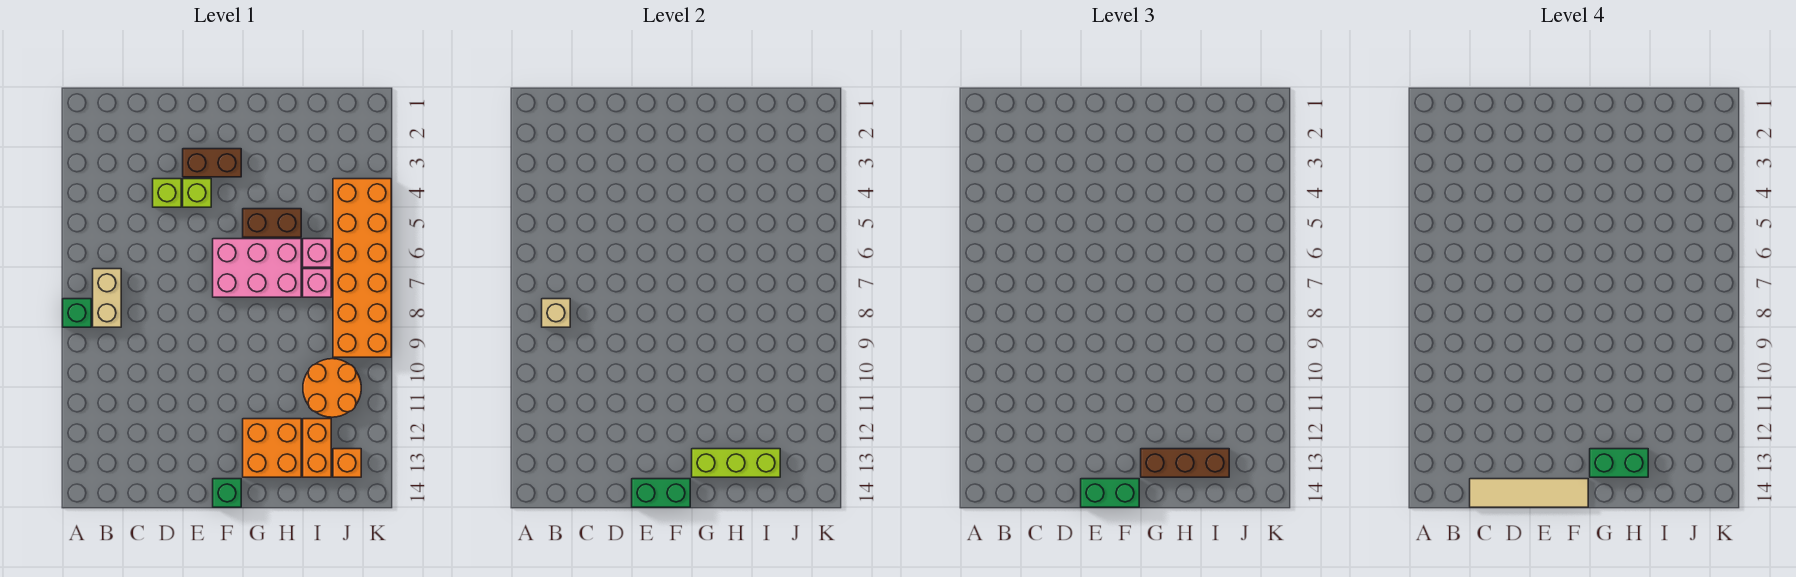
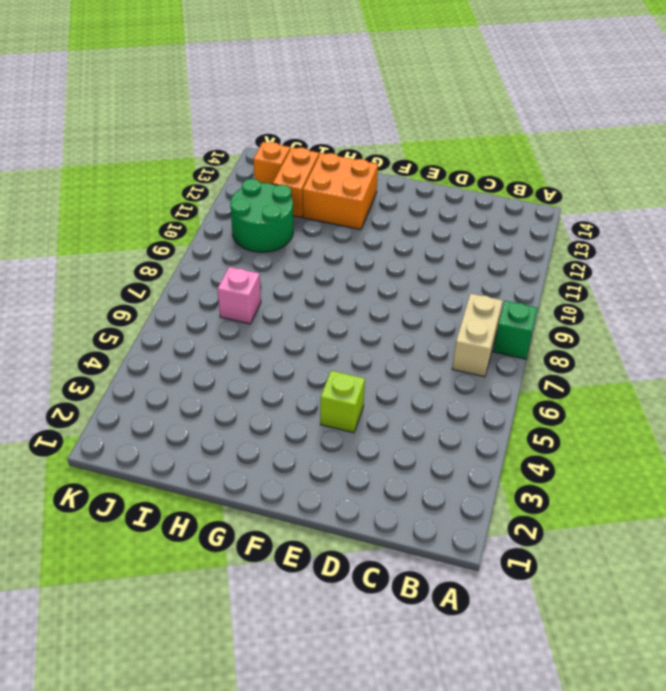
green 2x2 round brick [230,179,293,252] -> orange 2x2 round brick [303,359,361,417]
none -> lime 1x1 brick [153,179,181,207]
none -> brown 1x2 brick [183,149,241,177]
none -> pink 2x3 brick [213,239,301,297]

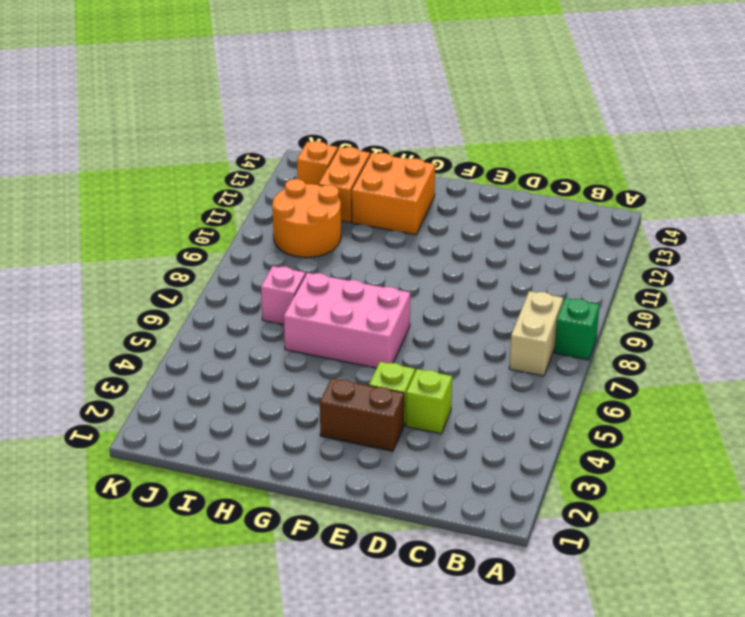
none -> green 1x1 brick [213,479,241,507]
none -> brown 1x2 brick [243,209,301,237]
none -> pink 1x1 brick [303,239,331,267]

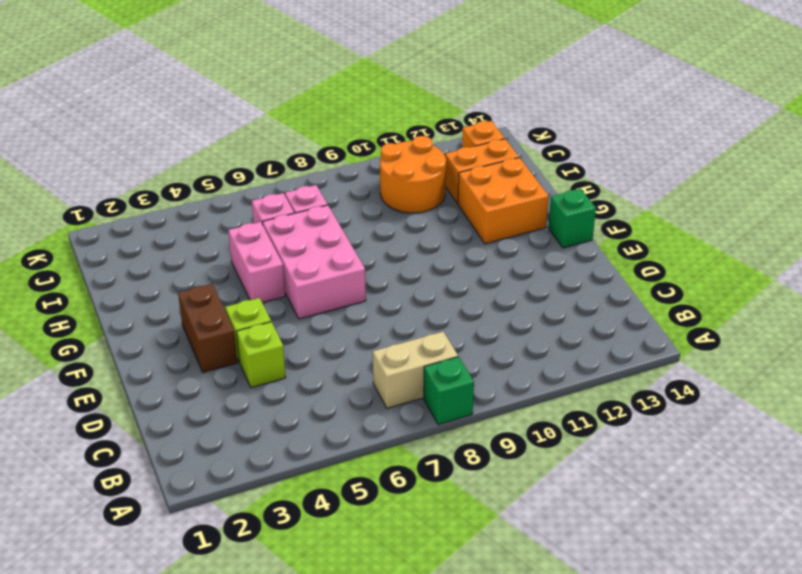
pink 1x2 brick [228,222,285,303] -> brown 1x2 brick [243,209,301,237]
none -> orange 2x6 brick [333,179,391,357]
none -> tan 1x1 brick [542,299,570,327]
none -> green 1x2 brick [632,479,690,507]

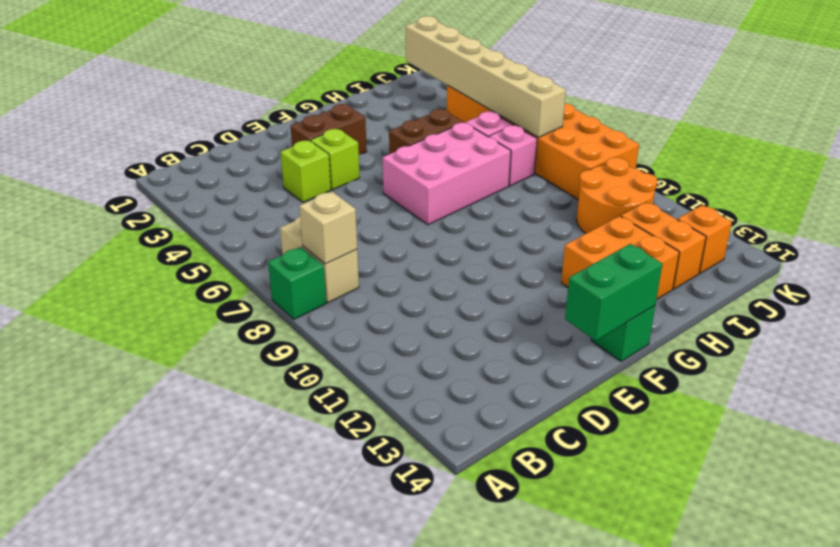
tan 1x6 brick [406,16,566,137] -> none
none -> lime 1x3 brick [692,449,780,477]
none -> green 1x2 brick [1081,479,1139,507]
none -> brown 1x3 brick [1141,449,1229,477]

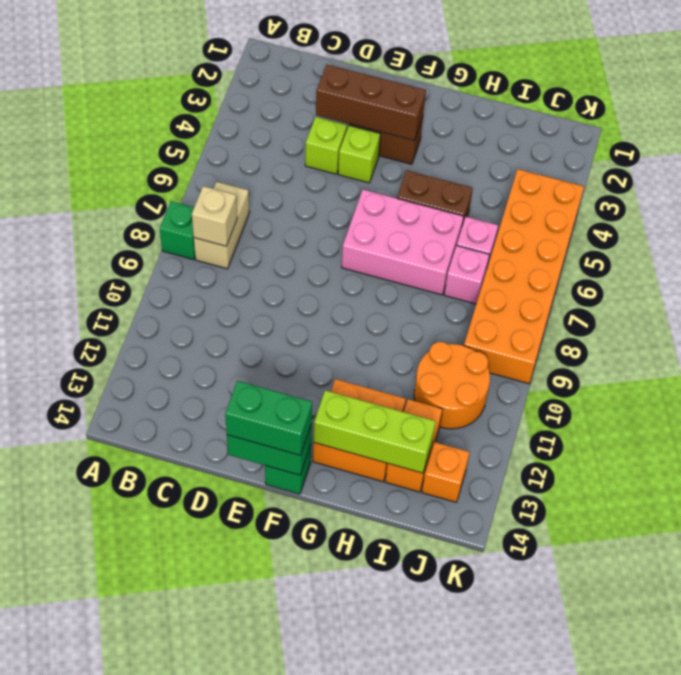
brown 1x3 brick [316,65,426,141] -> brown 1x3 brick moved to [1141,449,1229,477]
none -> tan 1x4 tile [1470,479,1588,507]
none -> green 1x2 brick [1590,449,1648,477]

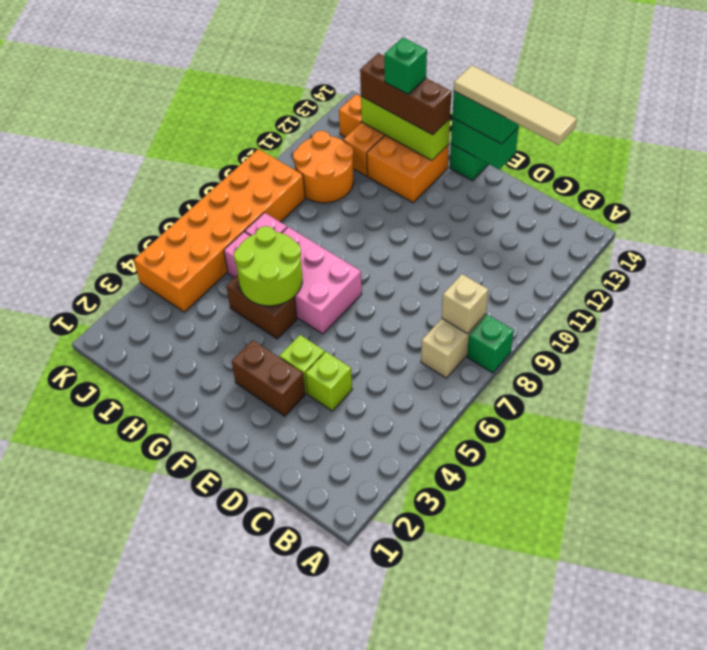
lime 2x2 round brick [234,226,302,306] -> none
green 1x1 brick [384,37,427,94] -> green 1x2 brick [1590,449,1648,477]

